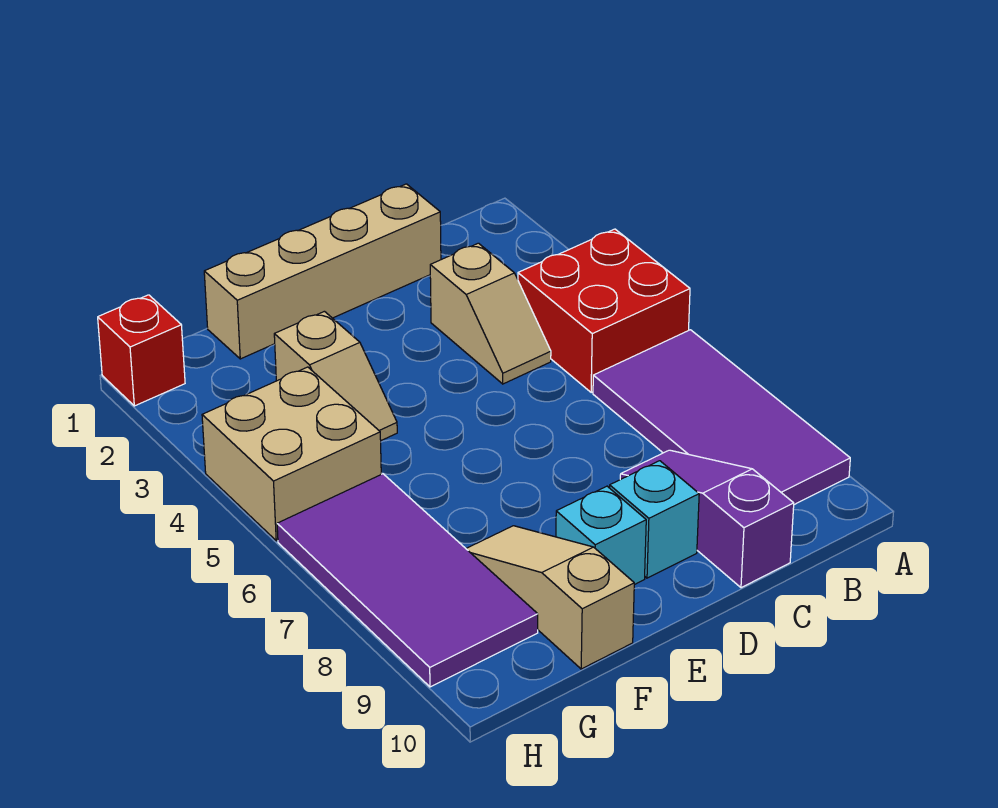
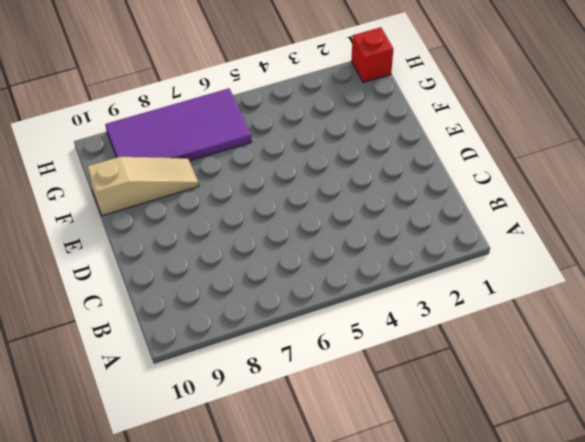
none -> red 2x2 brick [518,229,690,393]
none -> purple 2x4 tile [593,330,850,505]
none -> tan 1x4 brick [204,184,441,359]

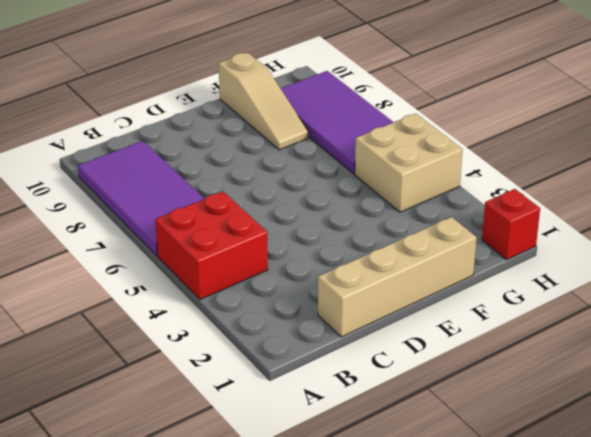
none -> tan 1x2 slope [430,243,551,384]
none -> purple 1x3 slope [620,450,794,588]
none -> cyan 1x1 brick [610,461,699,578]

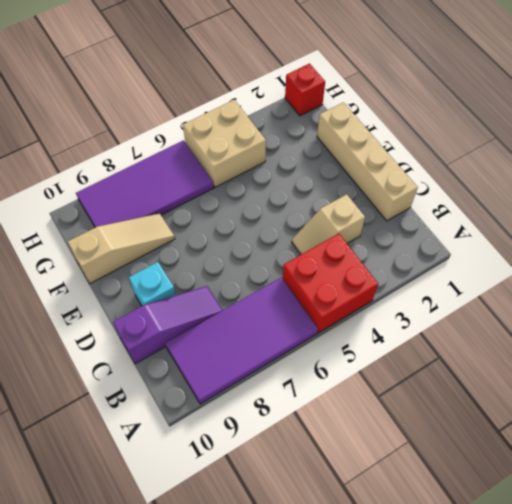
none -> cyan 1x1 brick [556,486,646,585]
none -> tan 1x2 slope [274,311,397,440]

